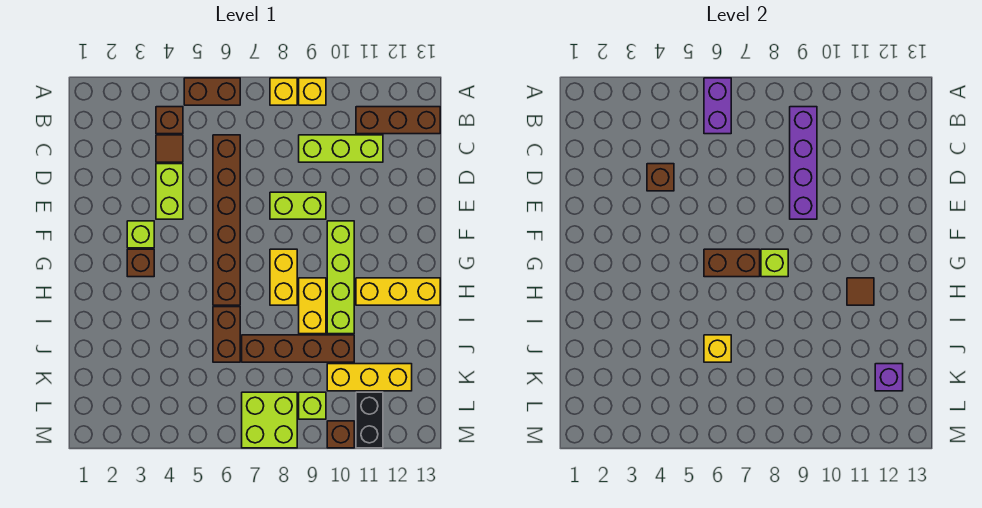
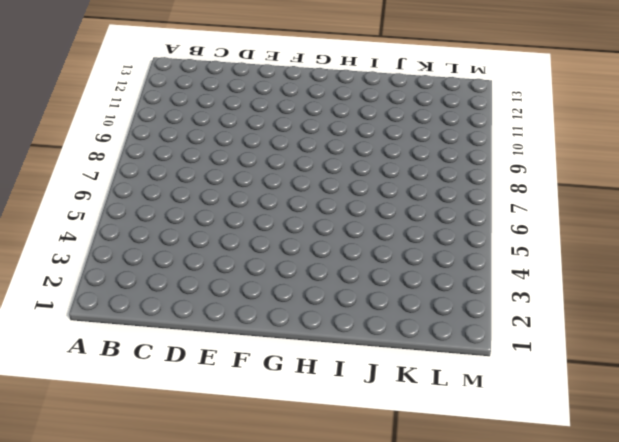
none -> brown 1x2 brick [184,78,240,105]
none -> yellow 1x1 brick [270,78,297,105]
none -> yellow 1x1 brick [299,78,326,105]
none -> brown 1x1 brick [156,107,183,134]

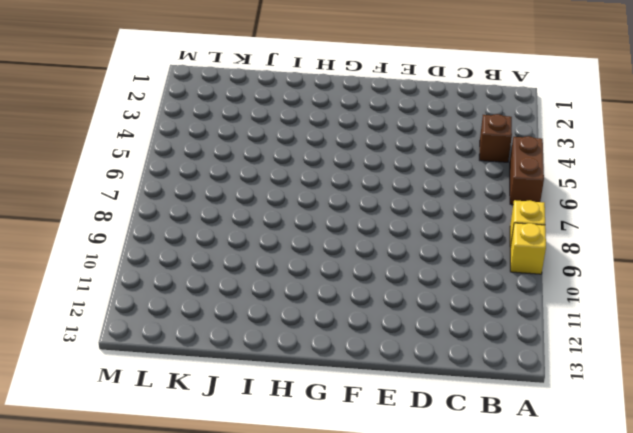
none -> brown 1x3 brick [356,107,440,134]
none -> brown 1x1 tile [156,135,183,162]
none -> brown 1x6 brick [213,135,240,305]
none -> lime 1x3 brick [299,135,383,162]

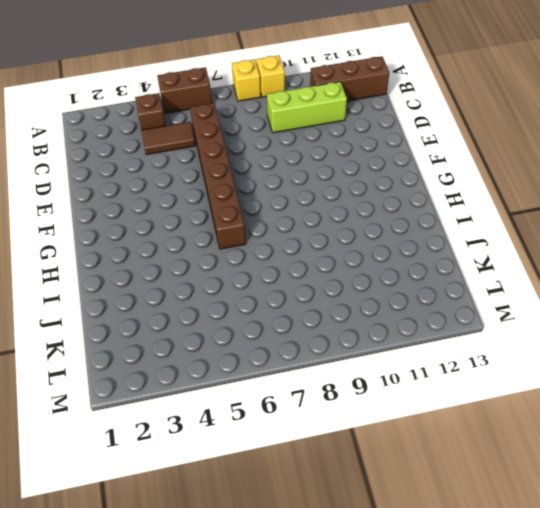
brown 1x2 tile [141,122,196,155] -> brown 1x1 tile [156,135,183,162]
none -> lime 1x2 brick [156,164,183,219]
none -> lime 1x2 brick [270,192,326,219]
none -> lime 1x1 brick [127,221,154,248]
none -> lime 1x4 brick [327,221,354,334]

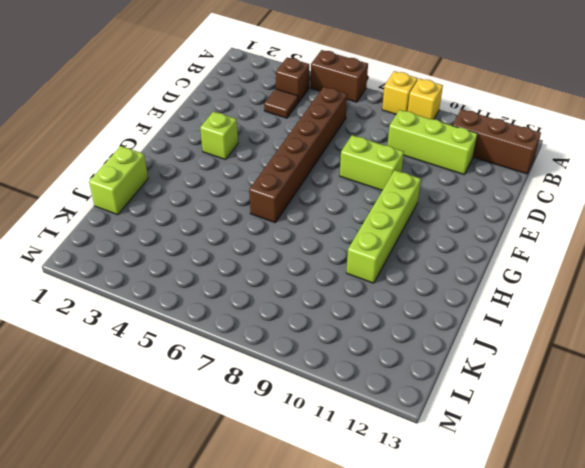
lime 1x2 brick [89,146,148,215] -> lime 1x2 brick moved to [156,164,183,219]
none -> brown 1x1 brick [127,249,154,277]
none -> yellow 1x2 brick [270,249,297,305]
none -> yellow 1x2 brick [299,278,326,334]
none -> yellow 1x3 brick [356,278,440,305]

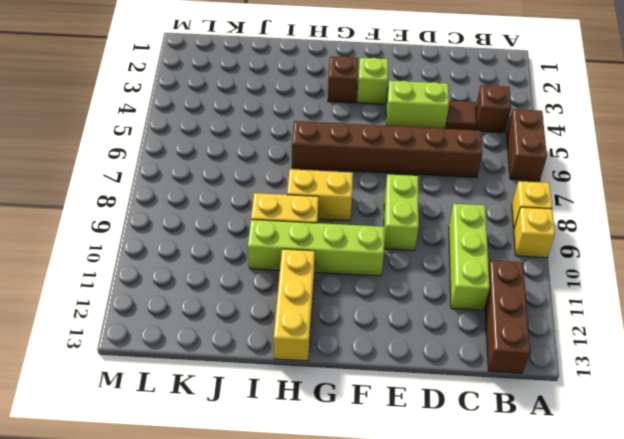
none -> brown 1x2 brick [213,307,240,362]
none -> brown 1x4 brick [242,335,354,362]
none -> yellow 1x3 brick [327,364,412,391]
none -> lime 2x2 brick [242,392,297,448]

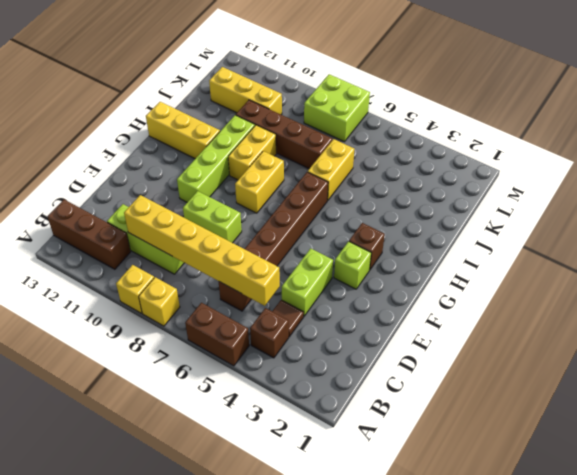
yellow 1x6 brick [124,195,280,306] -> purple 1x4 brick [790,107,817,219]
yellow 1x2 brick [308,139,354,201] -> brown 1x2 brick [213,307,240,362]
none -> lime 1x1 brick [299,392,326,419]
none -> black 1x2 brick [356,392,383,448]
none -> brown 1x1 brick [327,421,354,448]
none -> purple 1x2 brick [704,78,731,134]

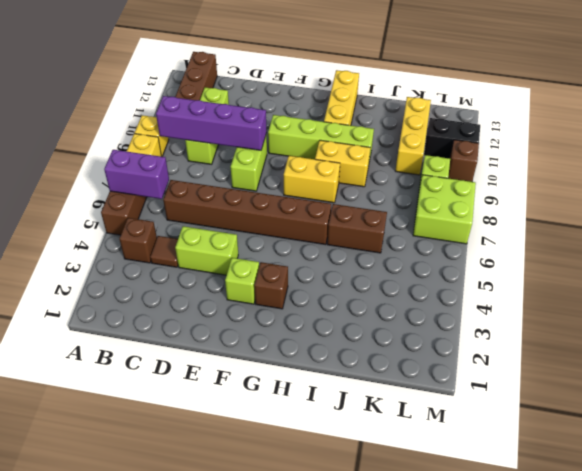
none -> brown 1x4 brick [242,335,354,362]
none -> brown 1x1 brick [647,164,674,191]
none -> brown 1x2 brick [704,249,760,277]
none -> lime 1x1 brick [761,249,788,277]

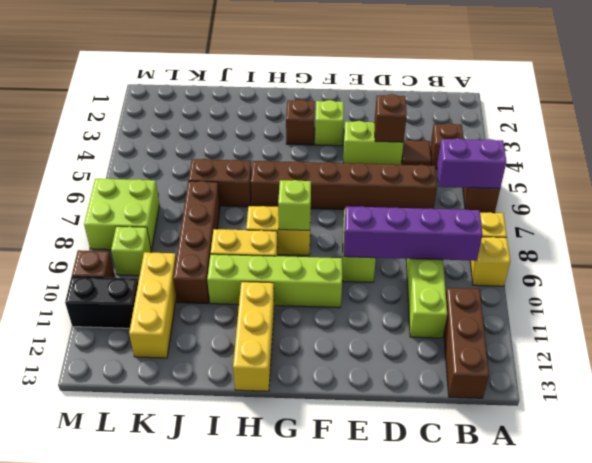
none -> brown 1x2 brick [704,249,760,277]
none -> brown 1x1 tile [847,278,874,305]
none -> yellow 1x1 brick [704,335,731,362]
none -> purple 1x1 brick [875,364,903,391]

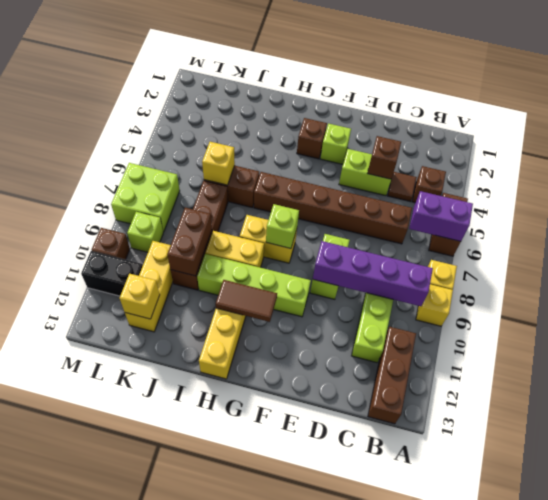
brown 1x2 tile [216,280,277,322] -> brown 1x1 tile [847,278,874,305]
brown 1x2 brick [167,208,212,276] -> brown 1x2 brick moved to [704,249,760,277]
yellow 1x1 brick [120,274,160,319] -> purple 1x1 brick [875,364,903,391]

